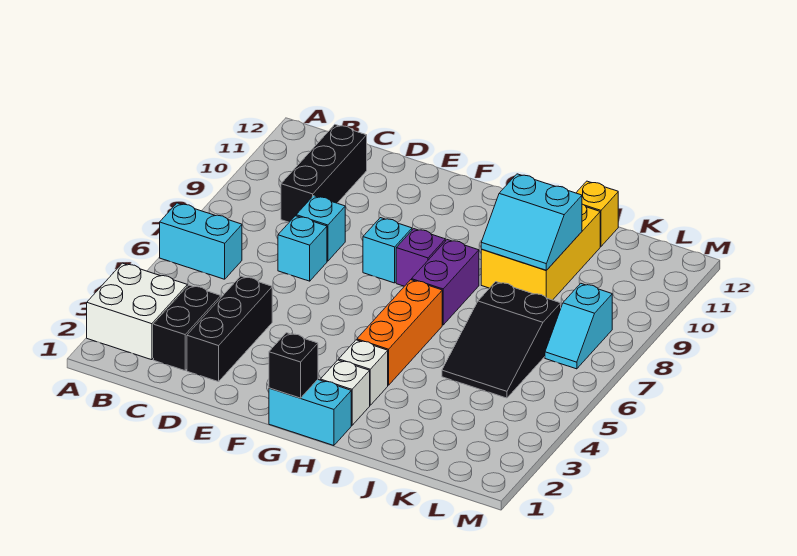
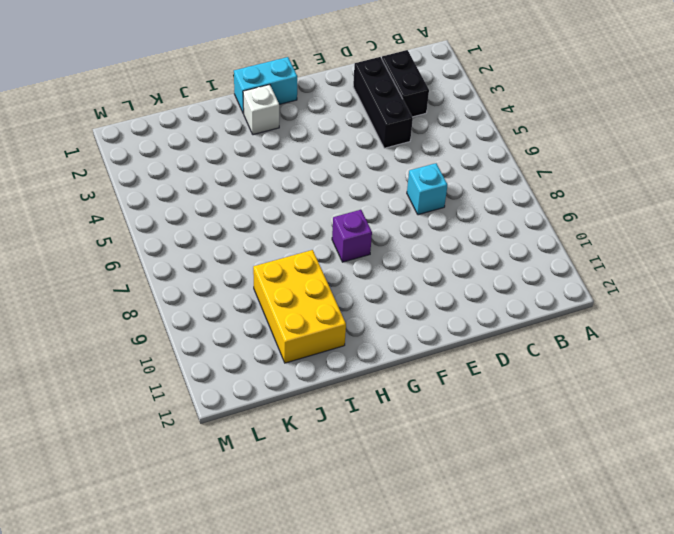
none -> white 2x2 brick [87,263,187,360]
none -> cyan 1x2 brick [160,203,242,279]
none -> black 1x3 brick [281,125,367,222]

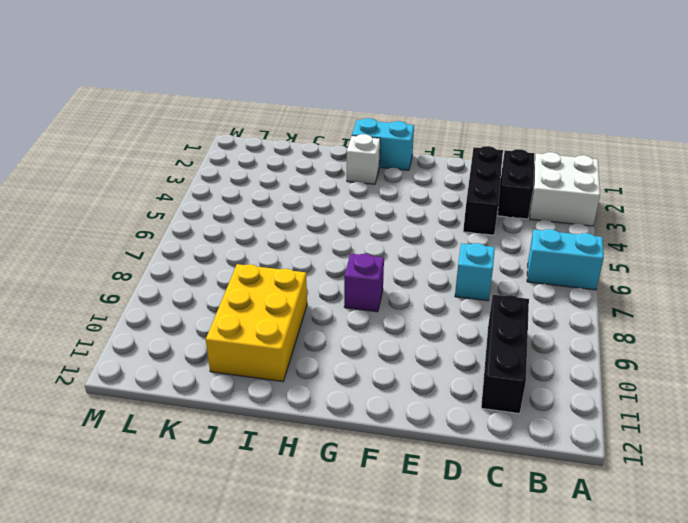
none -> cyan 1x1 brick [296,196,345,261]
none -> cyan 1x1 brick [363,218,412,283]
none -> white 1x1 brick [339,340,388,405]

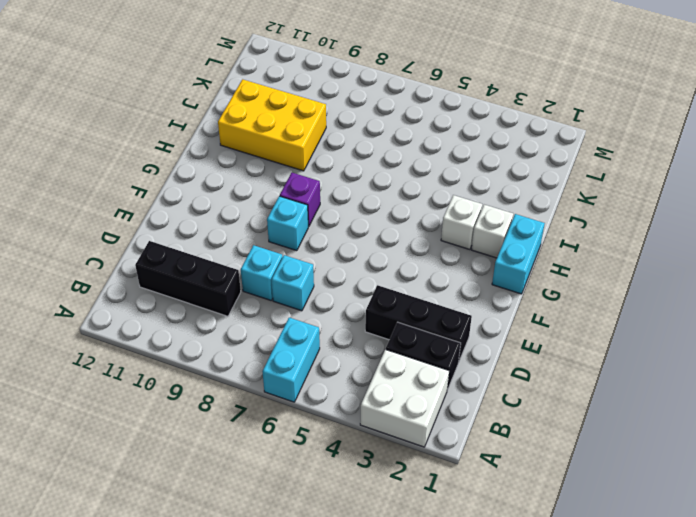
none -> orange 1x3 brick [357,280,442,385]
none -> purple 1x2 brick [412,240,479,325]
none -> black 2x3 slope [442,282,561,398]

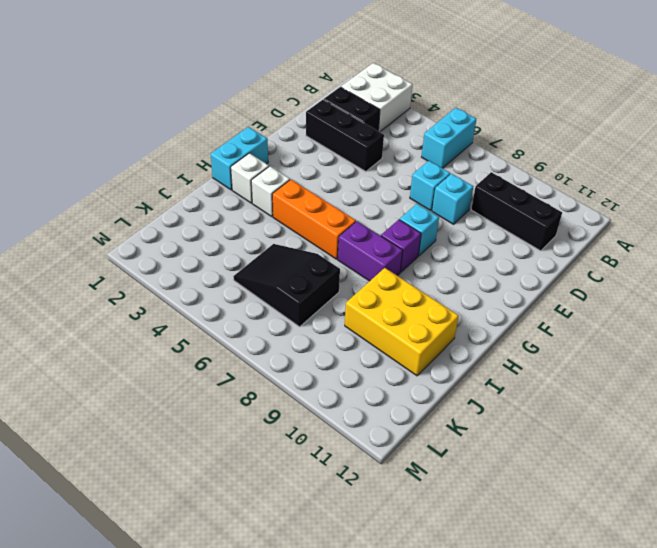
none -> yellow 1x1 brick [576,181,618,246]
none -> cyan 1x2 slope [545,283,612,369]
none -> black 1x1 brick [269,333,318,398]

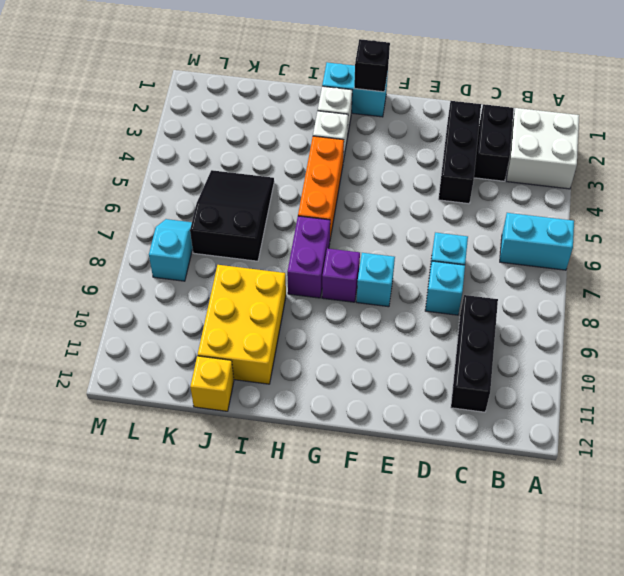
none -> cyan 2x2 slope [481,174,582,270]

